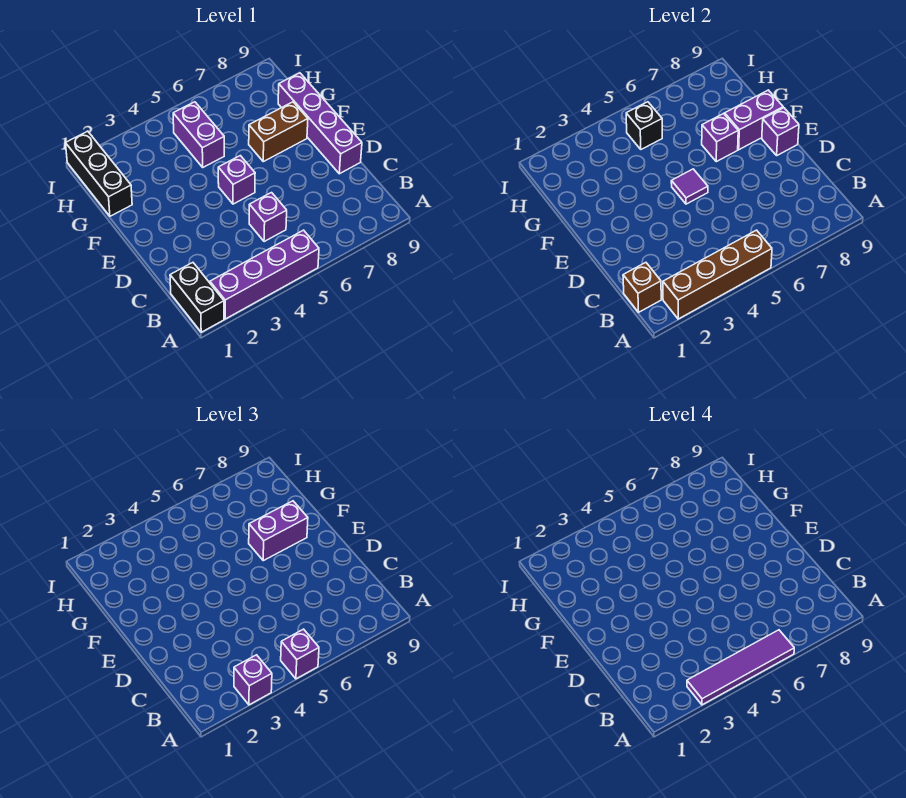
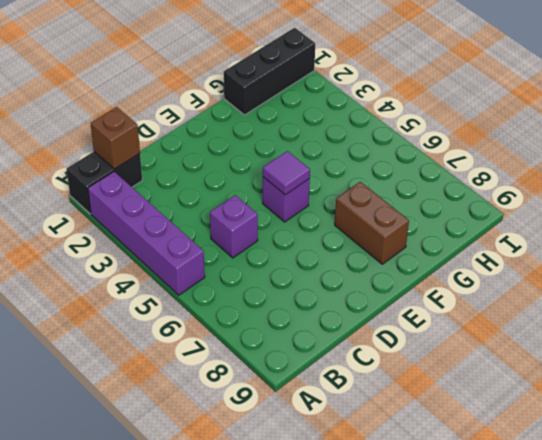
none -> purple 1x4 brick [278,73,362,174]
none -> purple 1x2 brick [173,102,224,167]
none -> brown 1x4 brick [663,230,772,319]

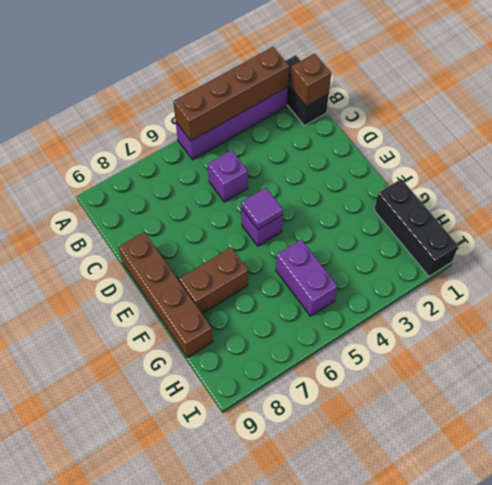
brown 1x4 brick [119,232,213,358] -> purple 1x4 brick [278,73,362,174]
none -> purple 1x1 brick [762,108,799,155]
none -> purple 1x1 brick [702,114,738,162]
none -> purple 1x2 brick [725,90,783,150]

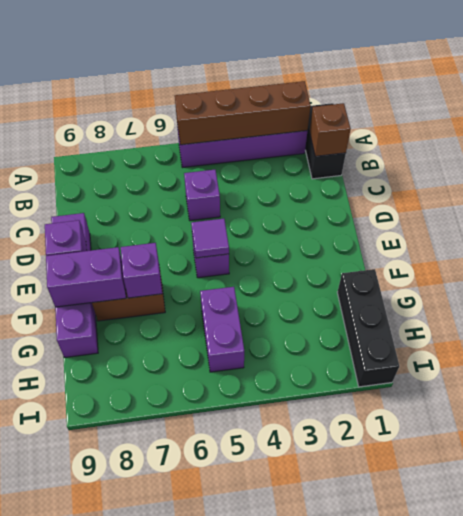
none -> black 1x1 brick [626,102,662,149]
none -> purple 1x1 brick [234,655,272,705]
none -> purple 1x1 brick [281,629,319,679]

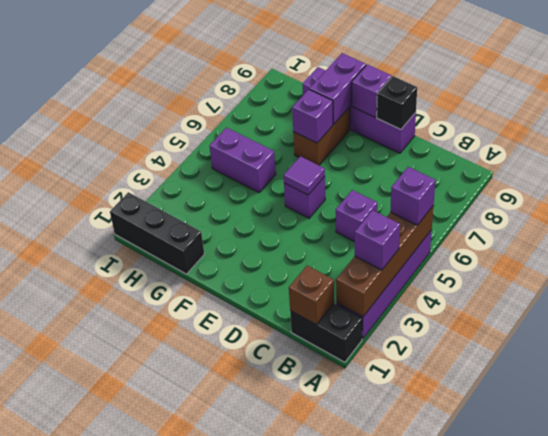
black 1x1 brick [377,76,417,130] -> black 1x1 brick moved to [626,102,662,149]
none -> purple 1x2 brick [249,501,308,561]
none -> purple 1x4 tile [687,630,794,705]

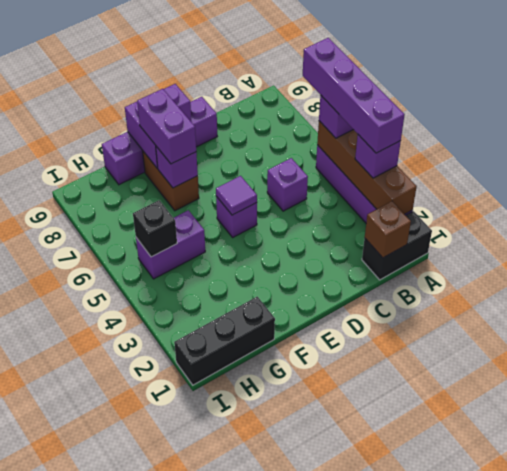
purple 1x4 brick [303,38,405,153] -> purple 1x4 tile [687,630,794,705]

